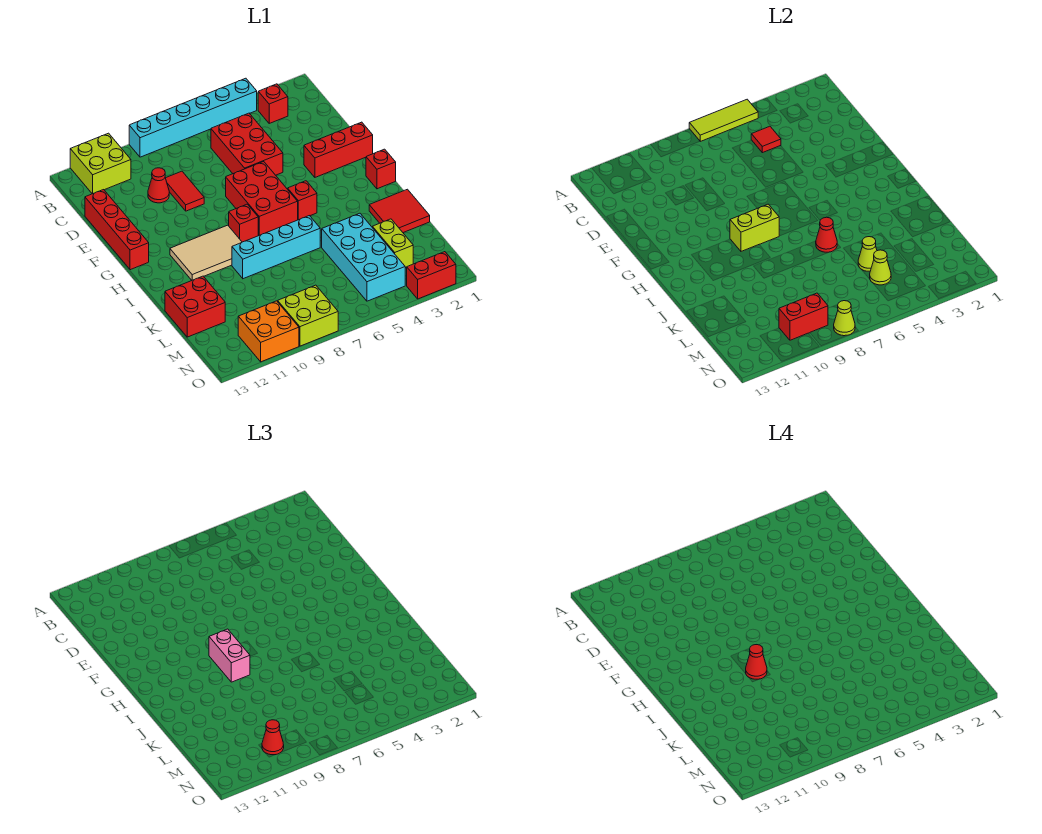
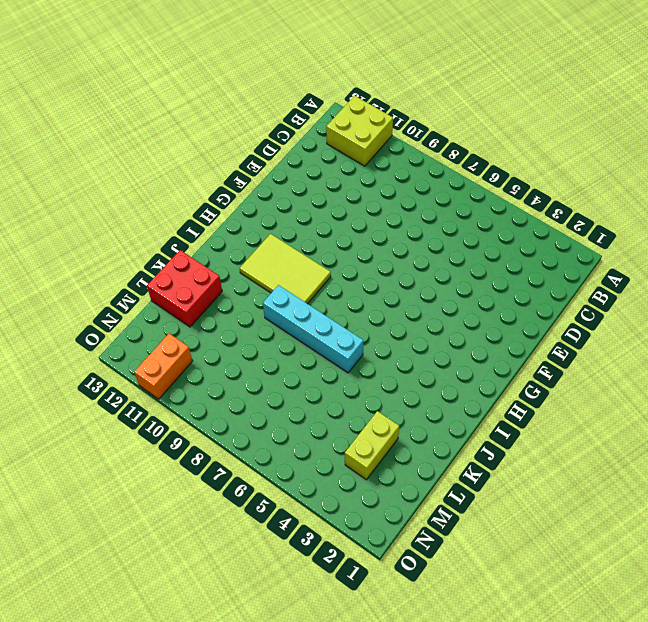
lime 2x3 tile [240,234,331,304] -> tan 2x3 tile [170,225,242,280]
orange 1x2 brick [134,334,192,399] -> orange 2x2 brick [238,301,299,362]
none -> cyan 1x6 brick [129,78,257,157]
none -> red 1x1 brick [258,84,288,123]
none -> red 2x3 brick [211,113,283,175]
none -> red 1x2 tile [166,171,204,211]

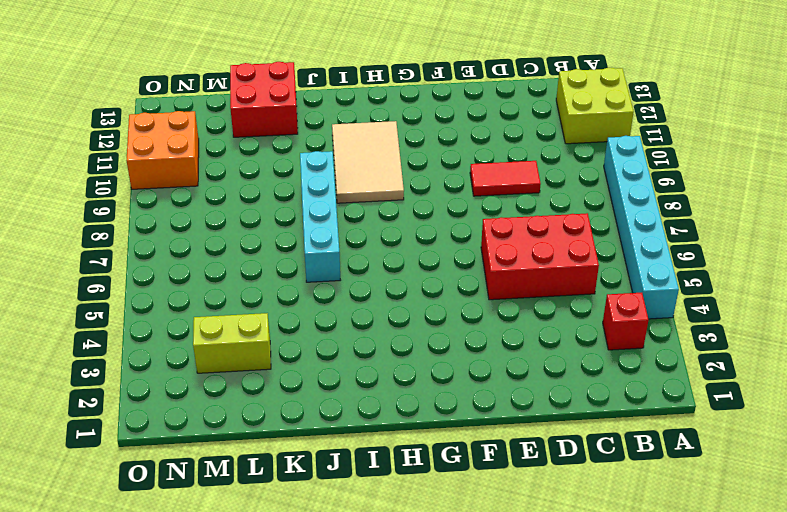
none -> red 1x1 cone [148,168,169,203]
none -> red 1x4 brick [85,190,149,270]
none -> red 1x3 brick [304,122,373,177]
none -> red 2x3 brick [226,162,298,236]

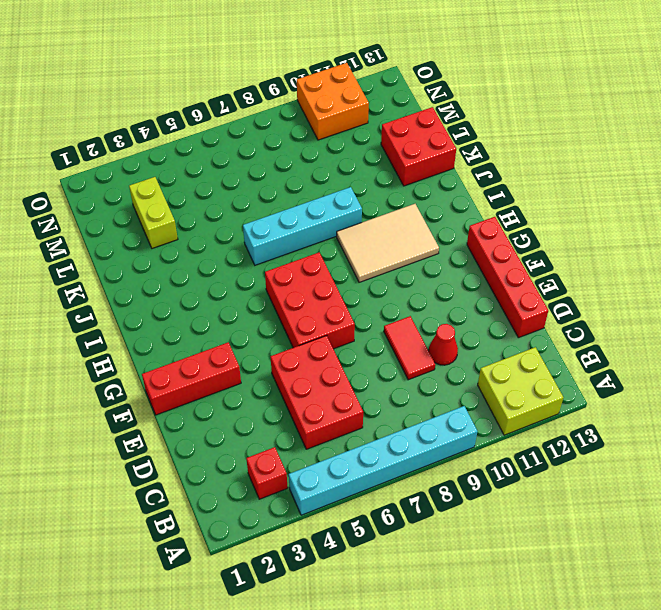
none -> red 1x1 brick [366,149,396,189]
none -> red 1x1 brick [288,181,317,220]
none -> red 1x1 brick [229,204,258,242]
none -> red 2x2 tile [369,189,430,233]

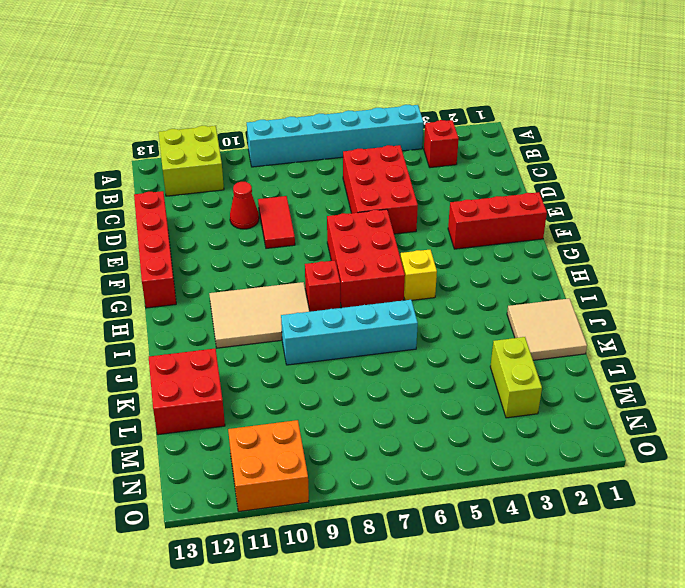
yellow 1x1 brick [400,250,437,300] -> red 1x1 brick [288,181,317,220]
tan 2x2 tile [507,298,587,360] -> red 2x2 tile [369,189,430,233]
none -> red 1x1 brick [366,149,396,189]
none -> cyan 2x4 brick [322,213,405,301]
none -> lime 2x2 brick [278,285,338,346]
none -> red 1x2 brick [407,252,456,299]

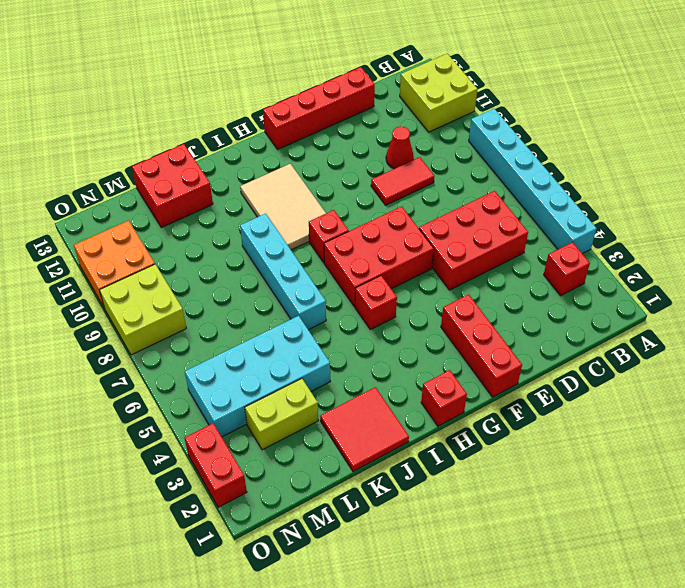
none -> lime 1x3 tile [689,99,758,141]
none -> red 1x1 tile [751,126,781,153]
none -> lime 1x2 brick [730,204,779,251]
none -> red 1x1 cone [816,217,837,252]

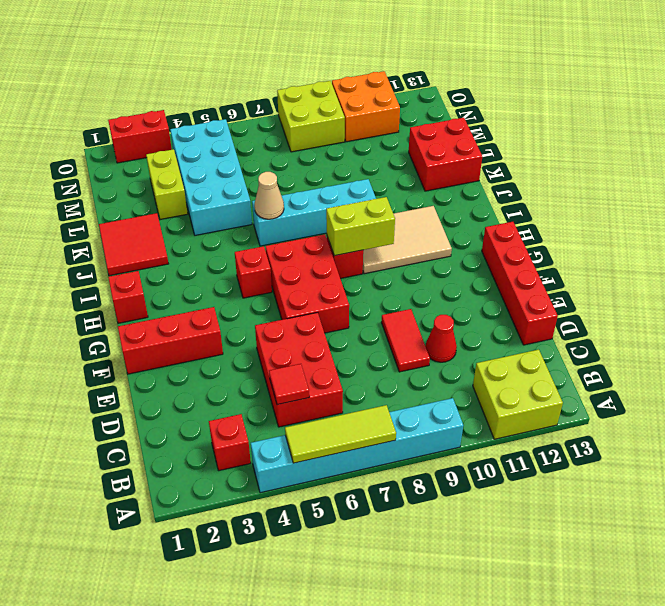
tan 1x1 cone [255,172,284,219] -> red 1x1 cone [816,217,837,252]
none -> lime 1x1 cone [858,237,877,271]
none -> lime 1x1 cone [870,250,891,285]
none -> red 1x2 brick [779,293,828,340]
none -> lime 1x1 cone [834,301,855,336]

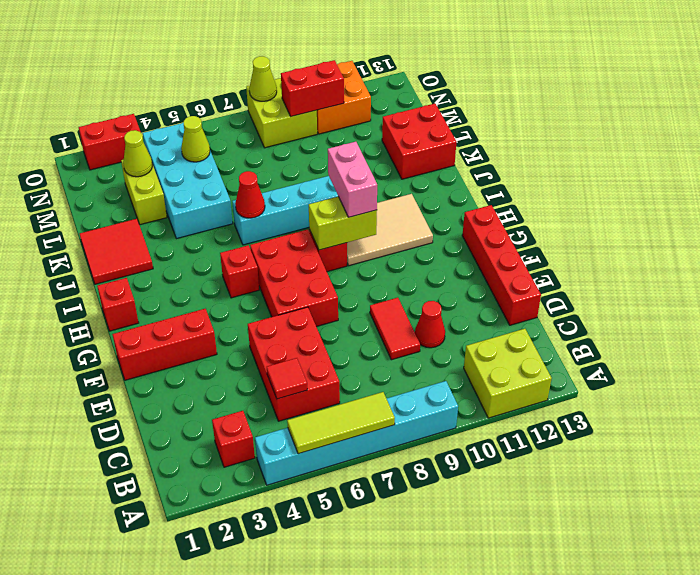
lime 1x1 cone [123,130,152,177] -> lime 1x1 cone moved to [858,237,877,271]
none -> red 1x1 cone [262,720,284,755]
none -> red 1x1 cone [746,645,767,679]

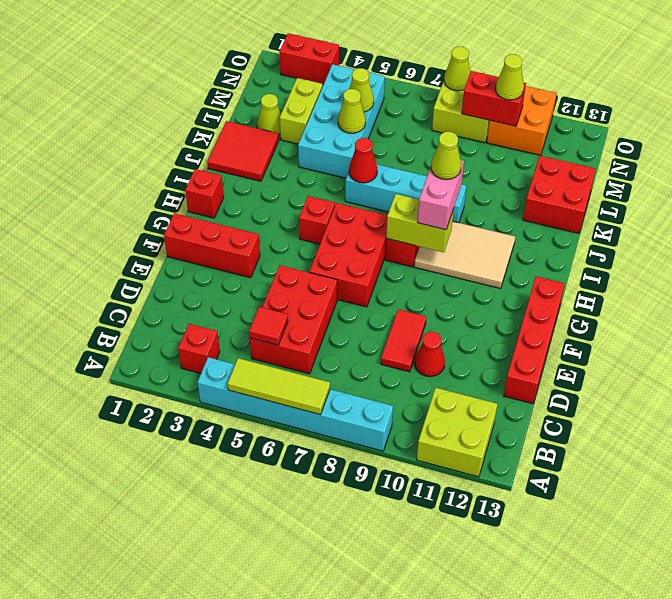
lime 1x1 cone [431,132,461,179] -> red 1x1 cone [746,645,767,679]
lime 1x1 cone [257,94,281,134] -> none
lime 1x1 cone [495,54,524,100] -> red 1x1 cone [262,720,284,755]

